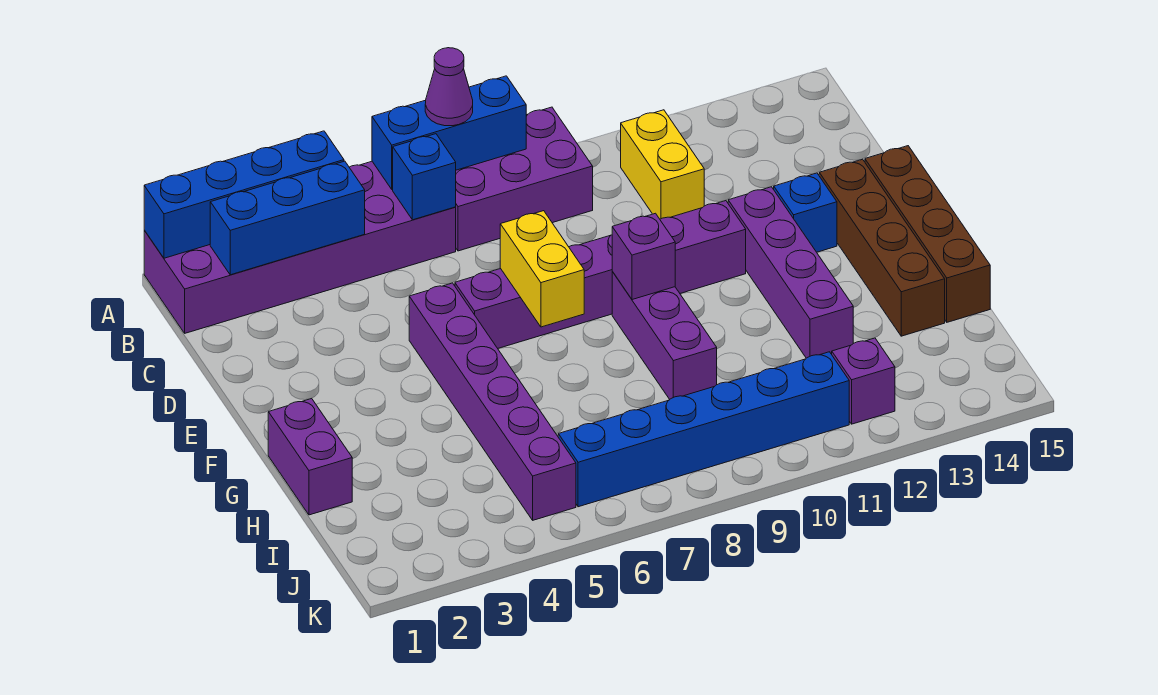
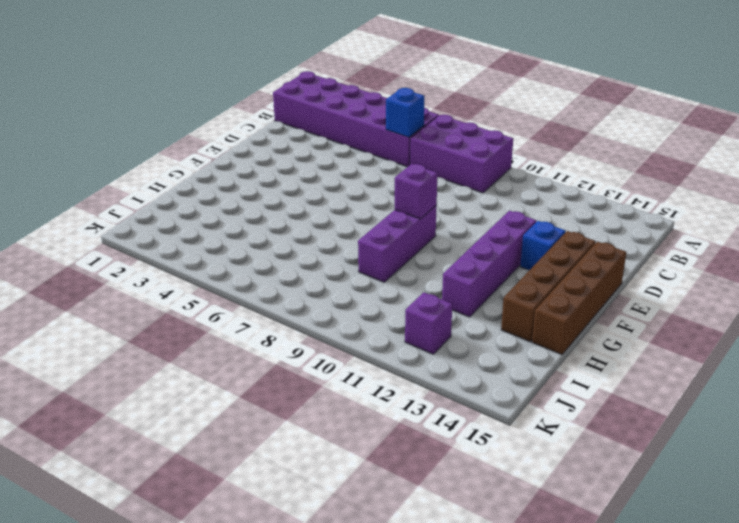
none -> yellow 1x2 brick [621,110,704,219]
none -> purple 1x6 brick [409,283,576,520]
none -> purple 1x6 brick [455,201,746,348]

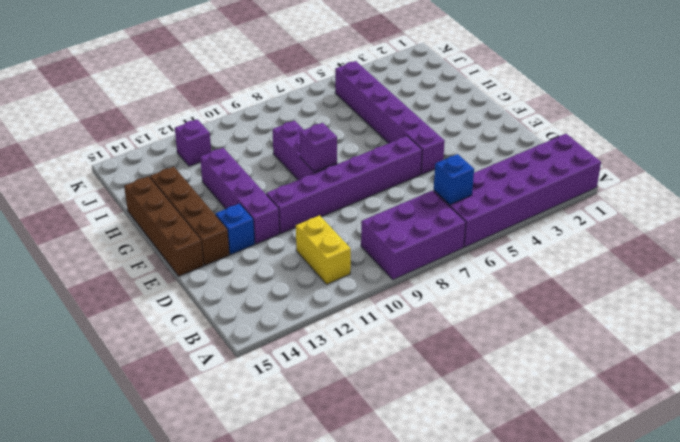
none -> purple 1x2 brick [268,399,352,515]
none -> blue 1x6 brick [558,352,849,507]
none -> blue 1x4 brick [144,131,344,258]

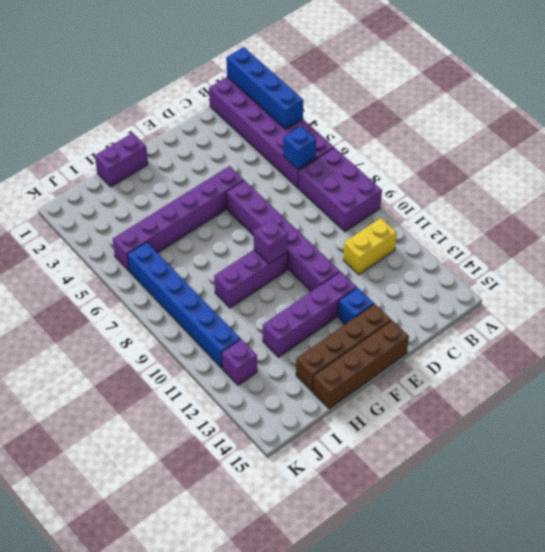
none -> blue 1x3 brick [372,76,526,189]
none -> blue 1x3 brick [210,161,365,275]
none -> yellow 1x2 brick [500,211,584,327]

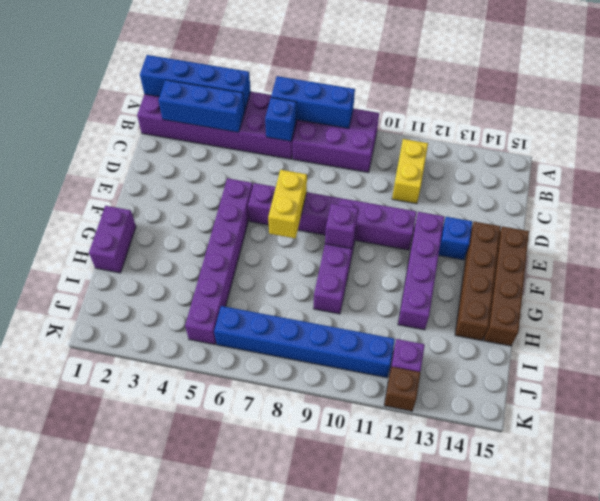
brown 1x1 brick [384,367,420,411] -> none
none -> purple 1x1 cone [425,48,473,126]

